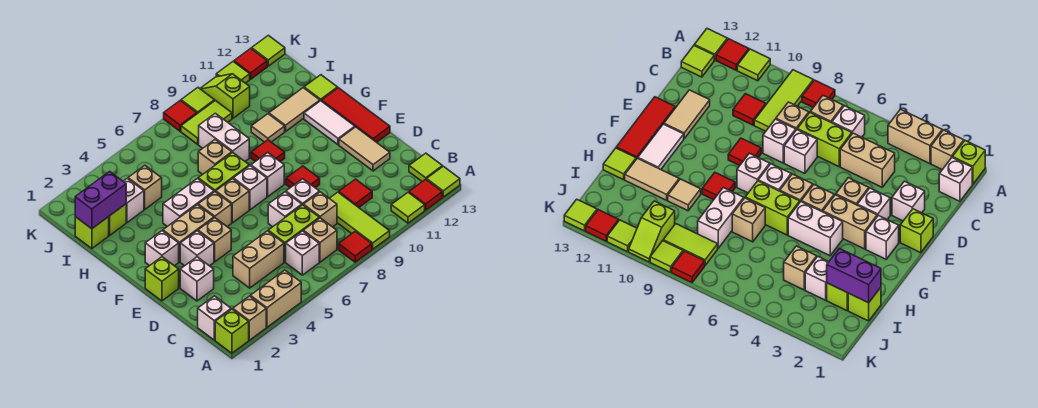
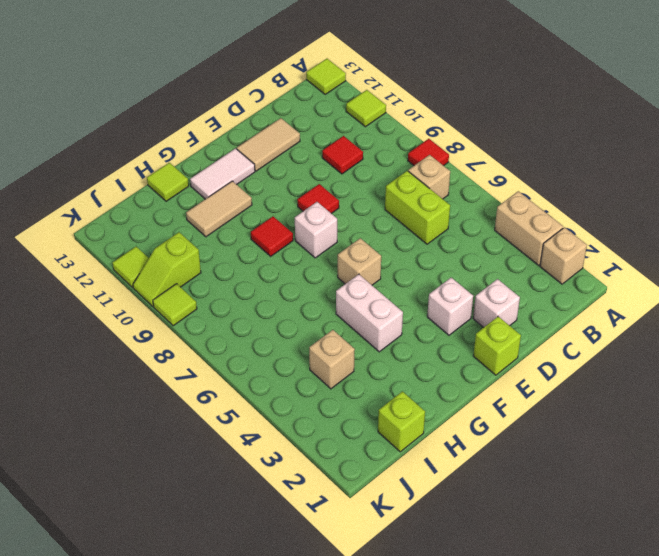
tan 1x2 tile [186,181,252,237] -> tan 1x2 tile turned to [269,88,320,132]
none -> lime 1x1 brick [215,309,249,353]
none -> lime 1x3 tile [329,192,390,249]
none -> red 1x1 tile [409,179,442,210]
none -> white 1x1 brick [198,296,231,340]

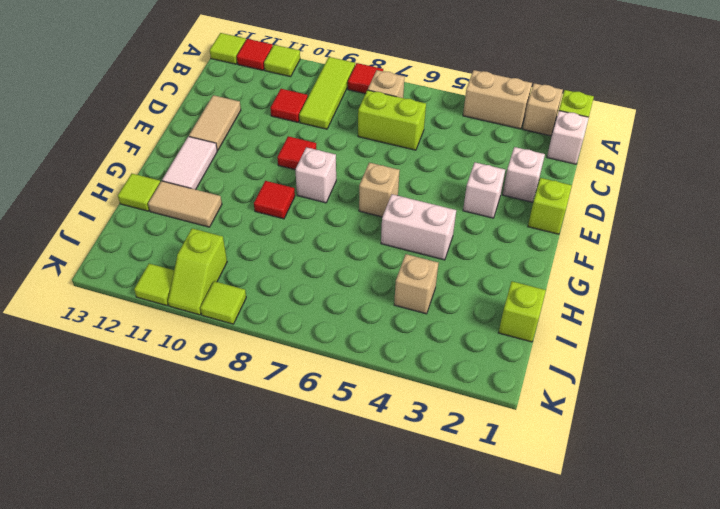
none -> white 1x1 brick [286,231,319,275]
none -> lime 1x1 tile [409,153,443,182]
none -> tan 1x2 brick [233,231,284,288]
none -> tan 1x1 brick [304,192,337,227]

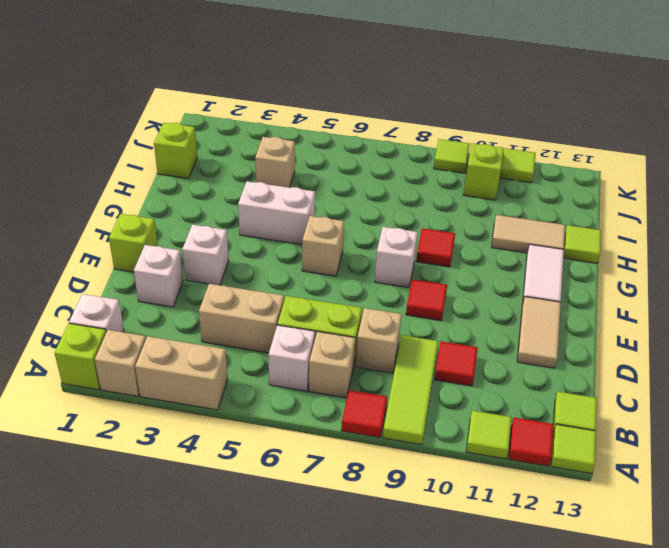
none -> white 1x1 brick [268,192,302,227]
none -> white 1x1 brick [286,179,319,205]
none -> tan 1x1 brick [198,218,231,262]
none -> red 1x3 tile [322,88,390,142]

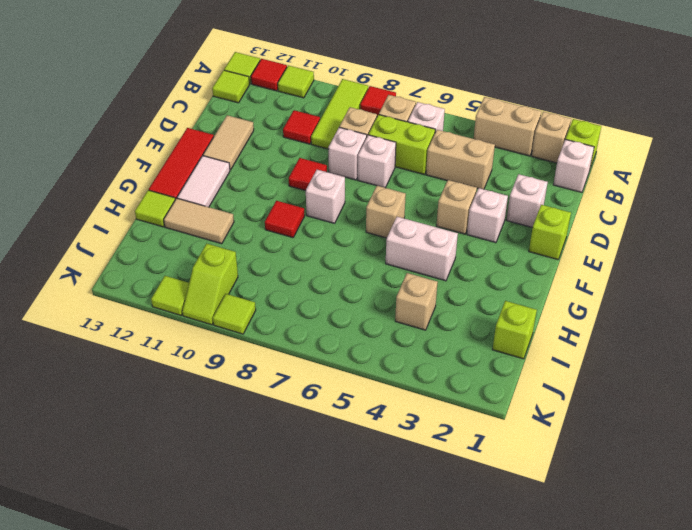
none -> white 1x1 brick [145,231,179,266]
none -> tan 1x2 brick [163,205,214,262]
none -> tan 1x1 brick [198,192,232,227]
none -> white 1x1 brick [233,166,267,210]

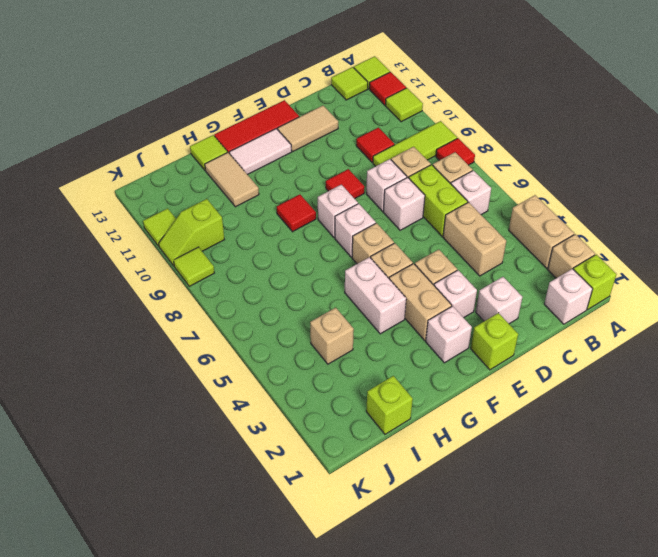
none -> lime 1x2 brick [198,153,249,192]
none -> tan 1x1 brick [198,140,232,174]
none -> white 1x2 brick [199,113,249,161]
none -> tan 1x1 tile [251,114,285,142]

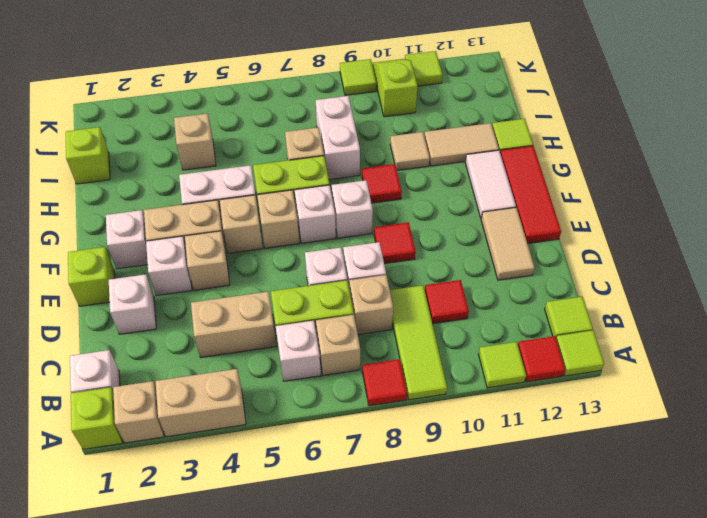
none -> lime 1x1 brick [109,204,126,236]
none -> white 1x1 brick [123,178,144,223]
none -> lime 1x2 tile [181,101,232,144]
none -> red 1x1 tile [164,100,197,131]

